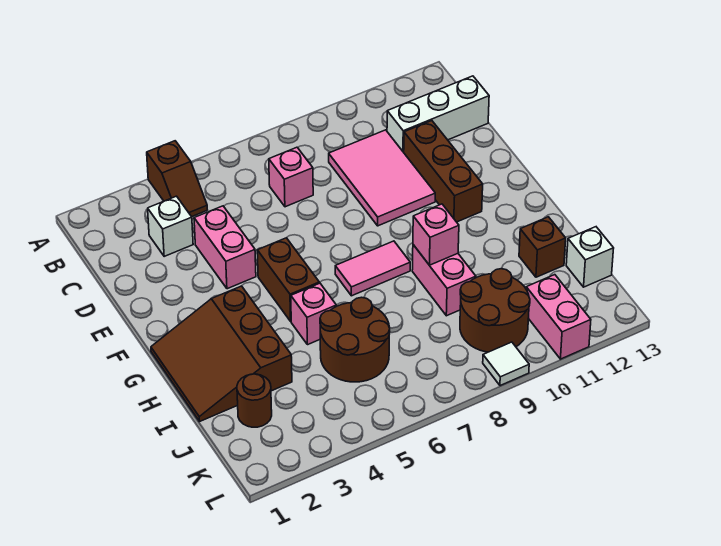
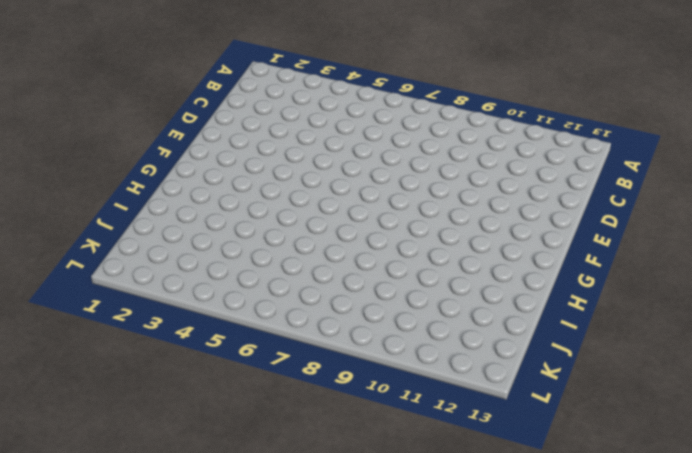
none -> brown 1x2 slope [147,141,207,217]
none -> white 1x1 brick [148,196,193,256]
none -> pink 1x1 brick [269,147,313,207]

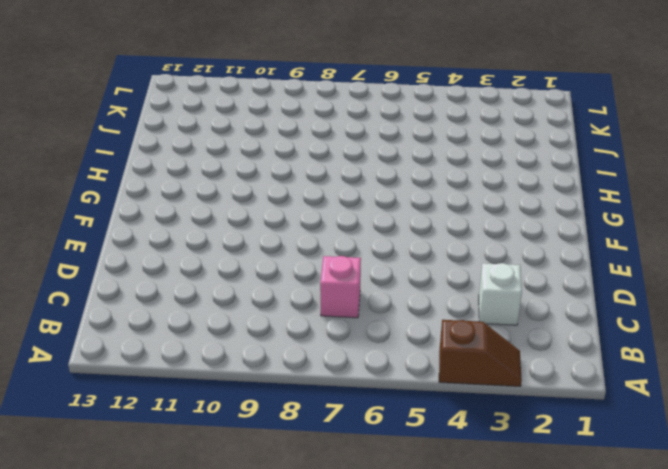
brown 1x2 slope [439,320,522,386] -> brown 1x2 slope turned to [147,141,207,217]
none -> pink 2x3 tile [329,130,435,226]
none -> white 1x3 brick [387,76,489,152]
none -> pink 1x2 brick [194,206,256,289]

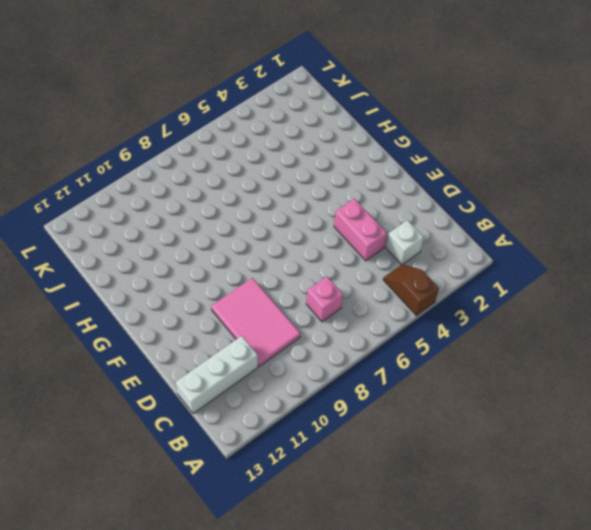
none -> brown 1x3 brick [404,121,483,222]
none -> brown 1x2 brick [257,238,319,321]
none -> brown 3x3 slope [151,286,292,421]

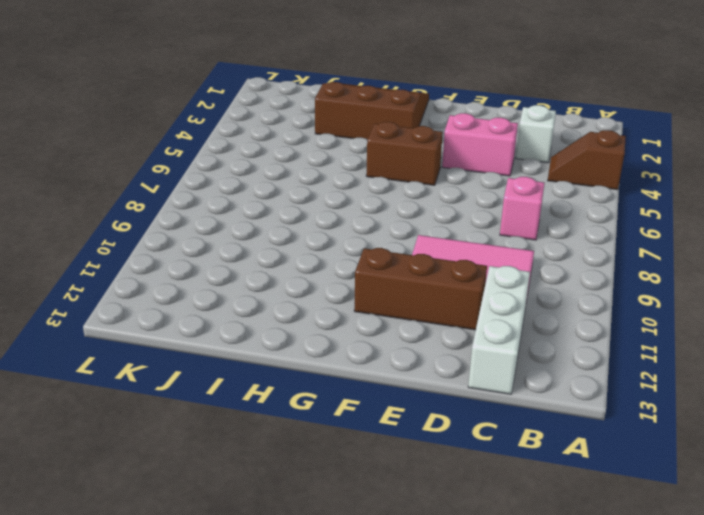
none -> pink 1x2 tile [335,241,410,296]
none -> pink 1x1 brick [291,283,336,345]
none -> pink 1x2 brick [412,245,476,316]

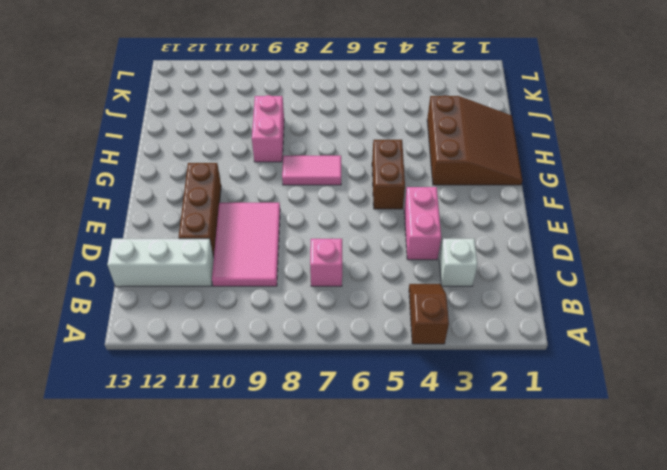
none -> pink 1x1 brick [291,283,336,345]
none -> brown 2x2 round brick [320,297,390,382]
none -> brown 1x1 brick [519,217,566,277]

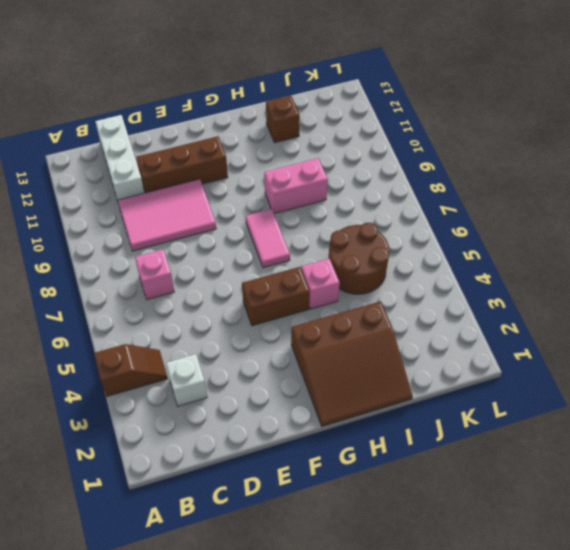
none -> pink 1x2 brick [194,206,256,289]
none -> brown 1x1 round brick [237,374,272,427]
none -> brown 2x2 round brick [460,269,530,352]

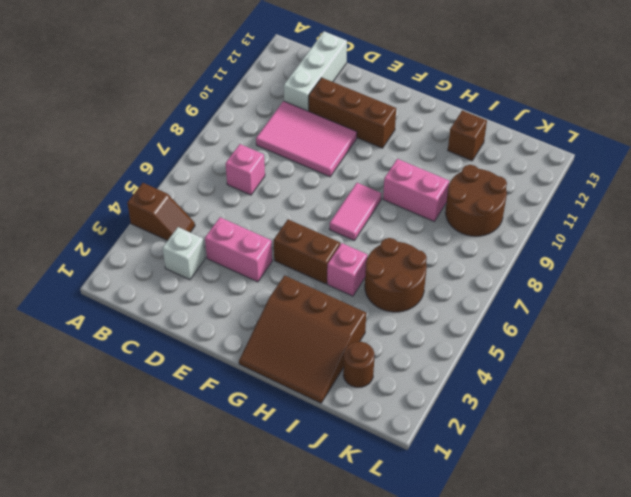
none -> white 1x1 brick [566,227,614,287]
none -> pink 1x2 brick [526,275,591,359]
none -> white 1x1 tile [483,342,529,386]

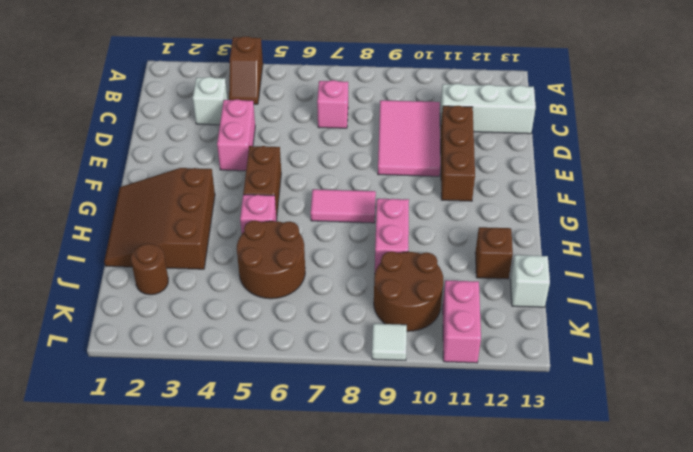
none -> pink 1x1 brick [413,204,459,265]

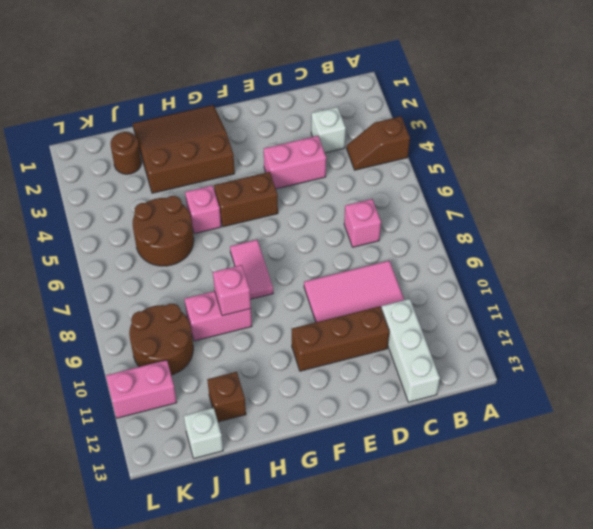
none -> white 1x1 tile [483,342,529,386]

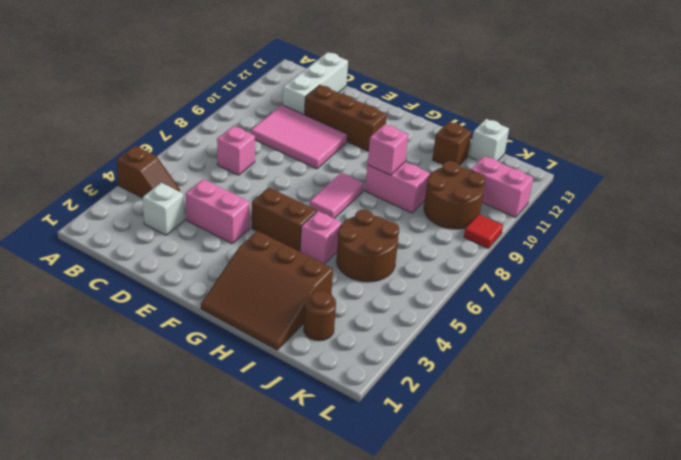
red 1x1 tile [464,214,503,248] -> white 1x1 tile [483,342,529,386]

